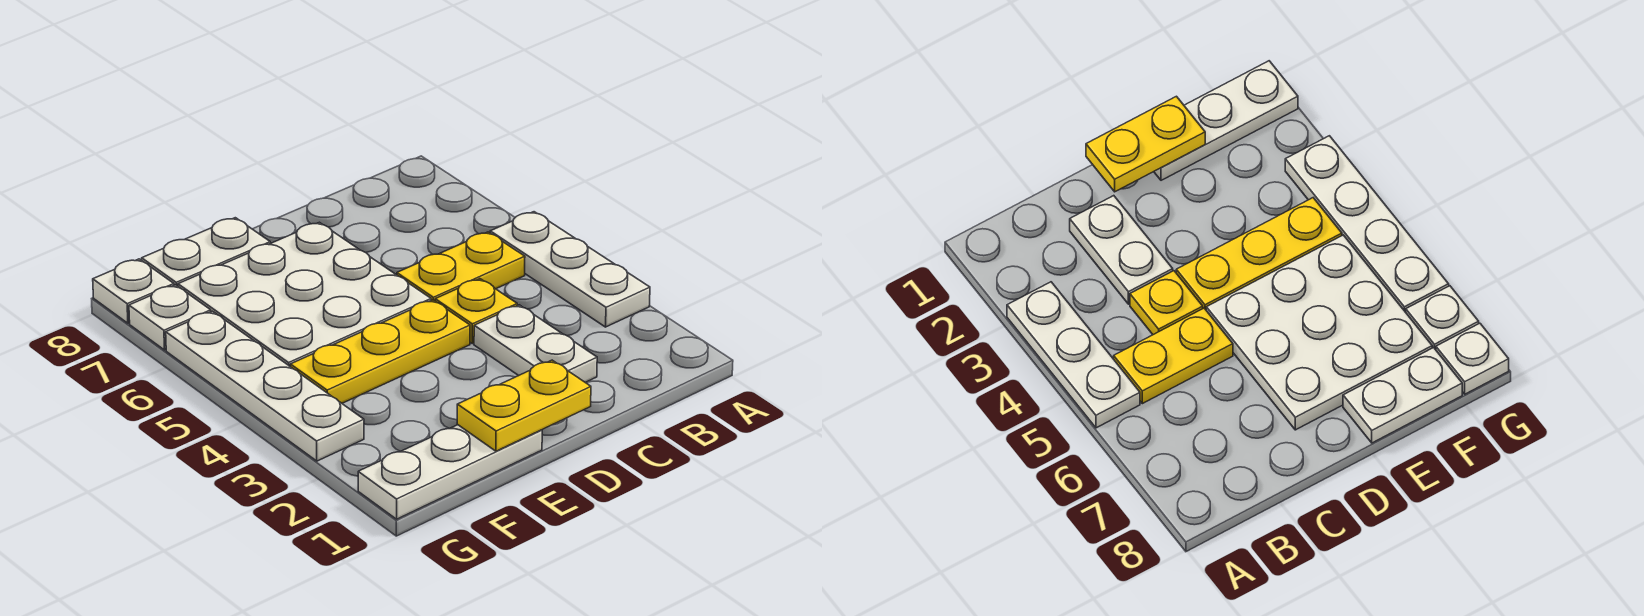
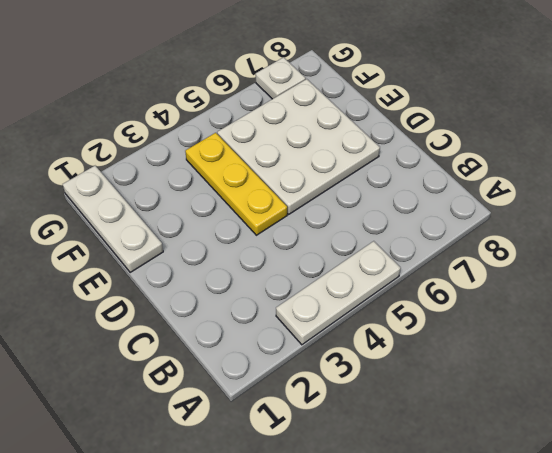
none -> yellow 1x2 plate [397,232,525,301]
none -> white 1x2 plate [474,305,597,382]
none -> yellow 1x1 plate [435,279,517,344]

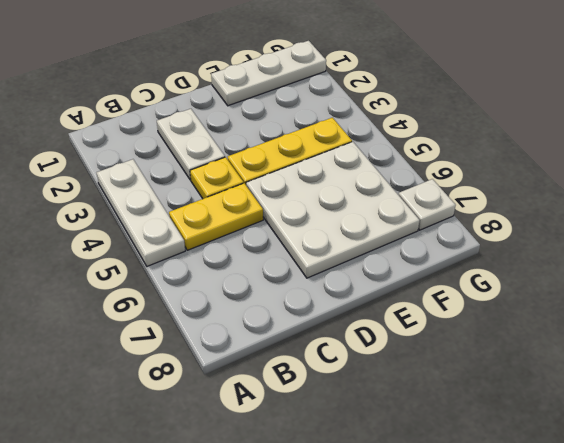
none -> white 1x2 plate [142,218,270,286]
none -> white 1x4 plate [166,311,364,461]
none -> white 1x1 plate [93,259,174,323]

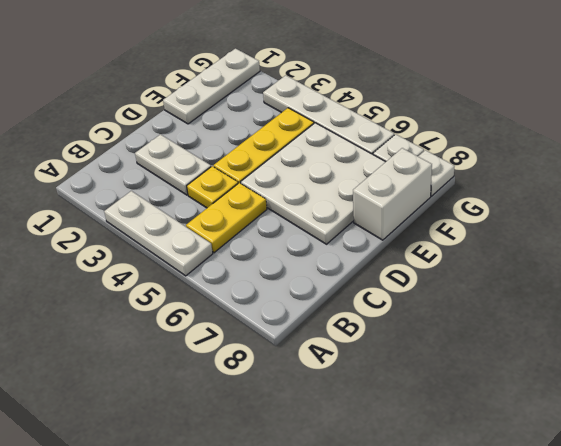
white 1x2 brick [353,148,432,240] -> white 1x2 plate [142,218,270,286]
none -> yellow 1x2 plate [457,360,591,451]

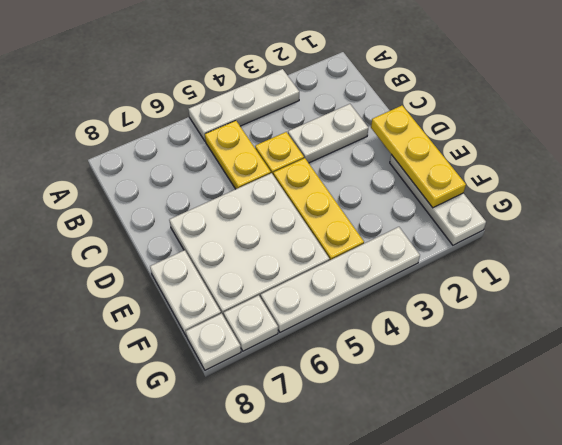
yellow 1x3 plate [371,106,466,208] -> yellow 1x2 plate [457,360,591,451]

